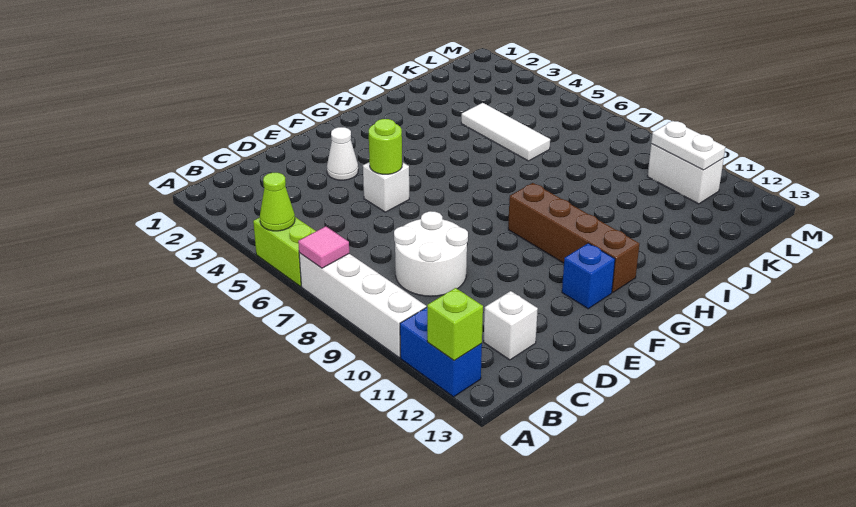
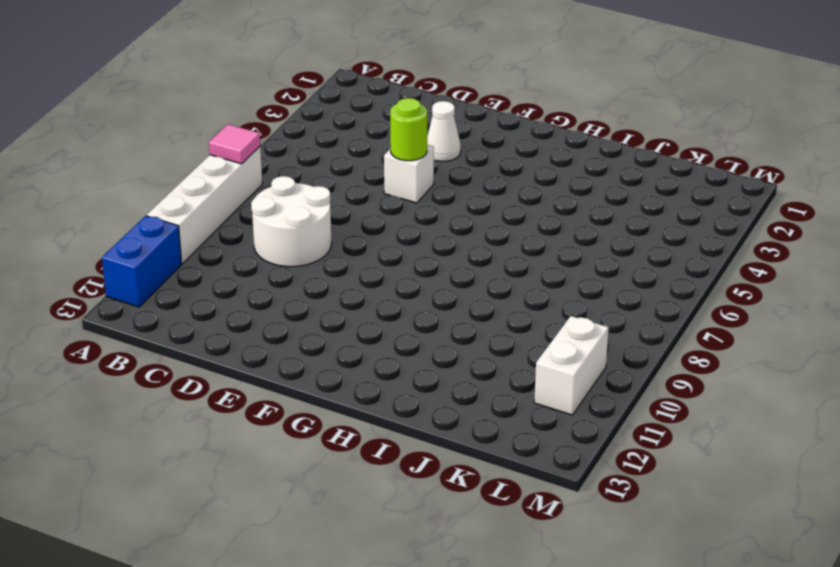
none -> lime 1x2 brick [253,217,316,286]
none -> white 1x1 brick [484,291,538,360]
none -> blue 1x1 brick [562,243,615,309]

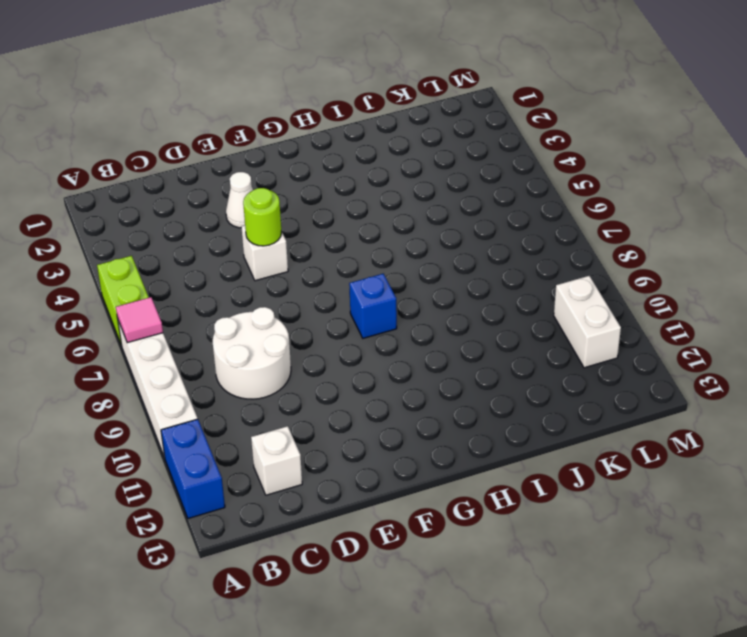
blue 1x1 brick [349,274,397,338] -> blue 1x1 brick moved to [562,243,615,309]
none -> brown 1x4 brick [508,183,639,293]
none -> white 1x3 tile [461,103,550,161]
none -> lime 1x1 cone [260,173,295,231]

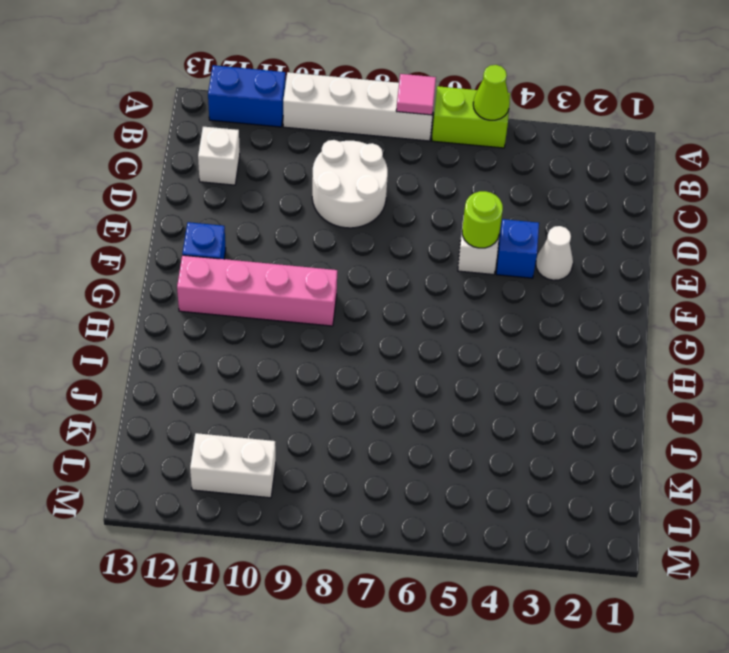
blue 1x1 brick [496,219,539,278] -> none
pink 1x4 brick [177,255,337,326] -> brown 1x4 brick [508,183,639,293]
none -> white 1x3 tile [461,103,550,161]
none -> lime 1x1 brick [427,288,483,361]
none -> white 1x2 plate [651,121,725,170]

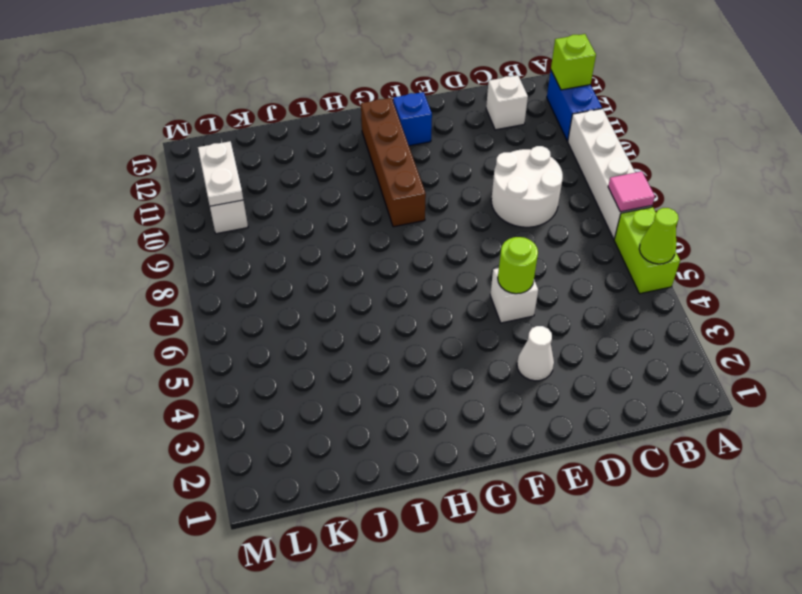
none -> white 1x3 tile [461,103,550,161]

